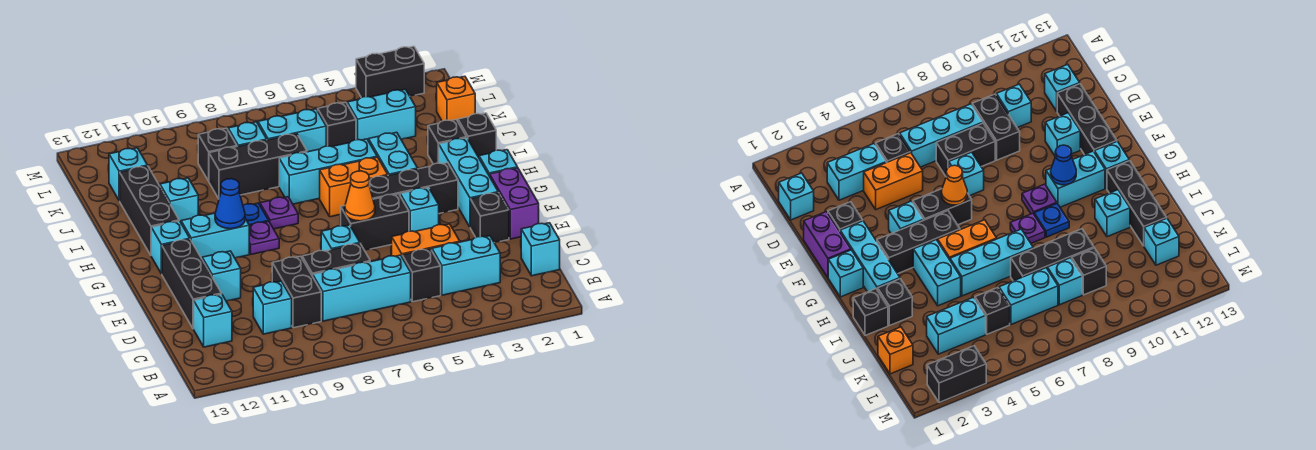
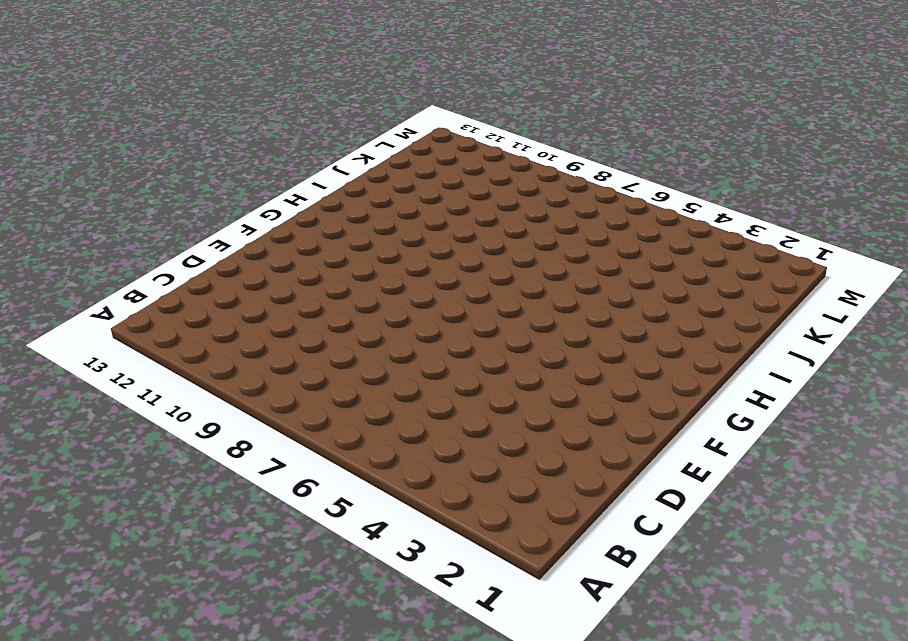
none -> cyan 1x1 brick [521,223,560,276]
none -> cyan 1x2 brick [432,236,500,295]
none -> black 1x1 brick [402,249,441,302]
none -> cyan 1x3 brick [313,255,411,321]

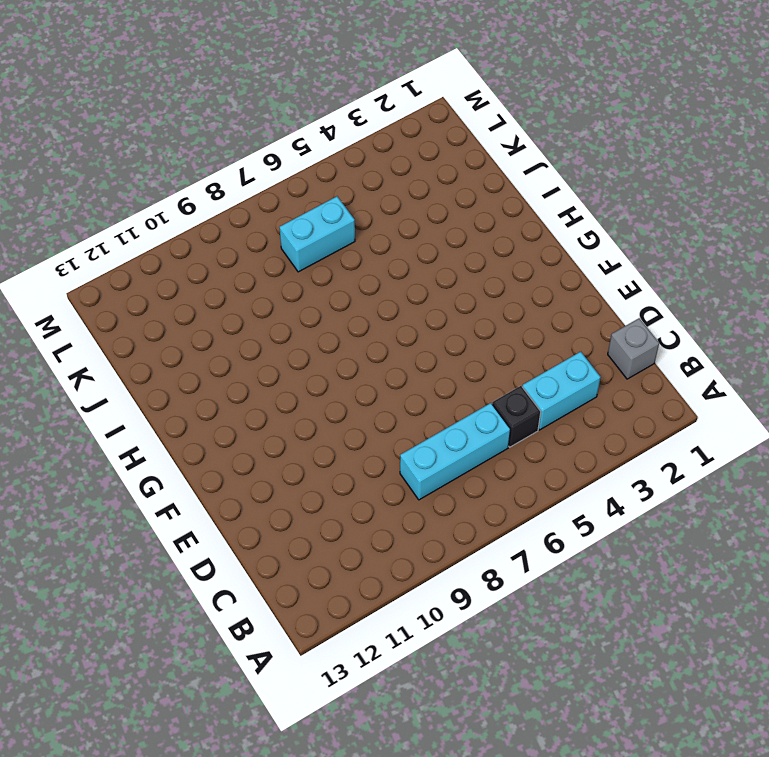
grey 1x1 brick [608,318,659,379] -> cyan 1x1 brick [521,223,560,276]
none -> black 1x2 brick [272,256,321,328]
none -> cyan 1x1 brick [253,281,292,334]
none -> cyan 1x1 brick [194,294,232,347]
none -> orange 1x2 brick [392,224,460,256]

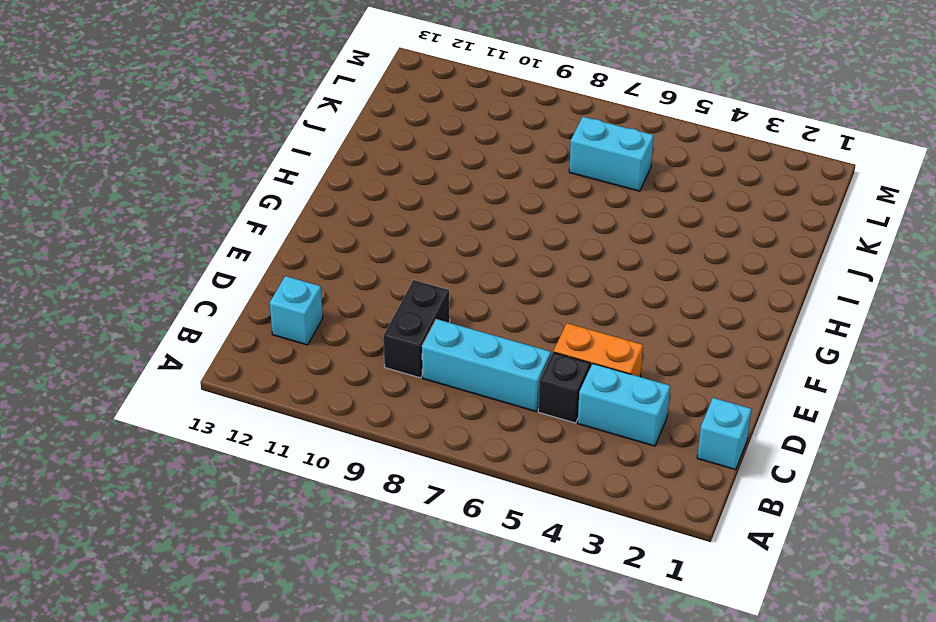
none -> cyan 1x1 brick [253,281,292,334]
none -> black 1x2 brick [302,244,370,276]
none -> black 1x3 brick [162,239,222,329]
none -> purple 1x2 brick [490,168,539,239]

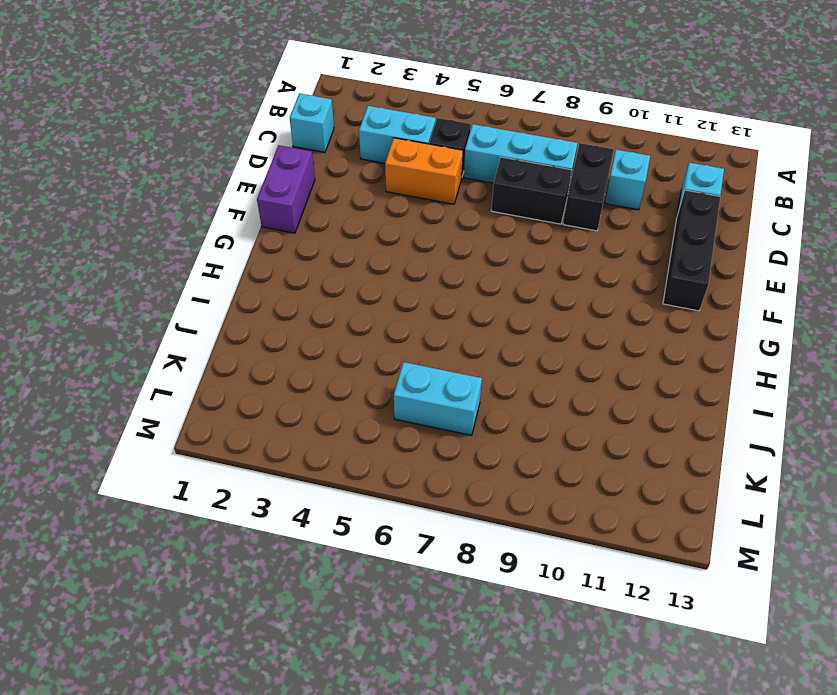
none -> black 1x1 brick [470,193,509,243]
none -> cyan 1x1 brick [321,225,360,251]
none -> cyan 1x1 brick [202,251,241,301]
none -> cyan 1x3 brick [439,138,498,227]

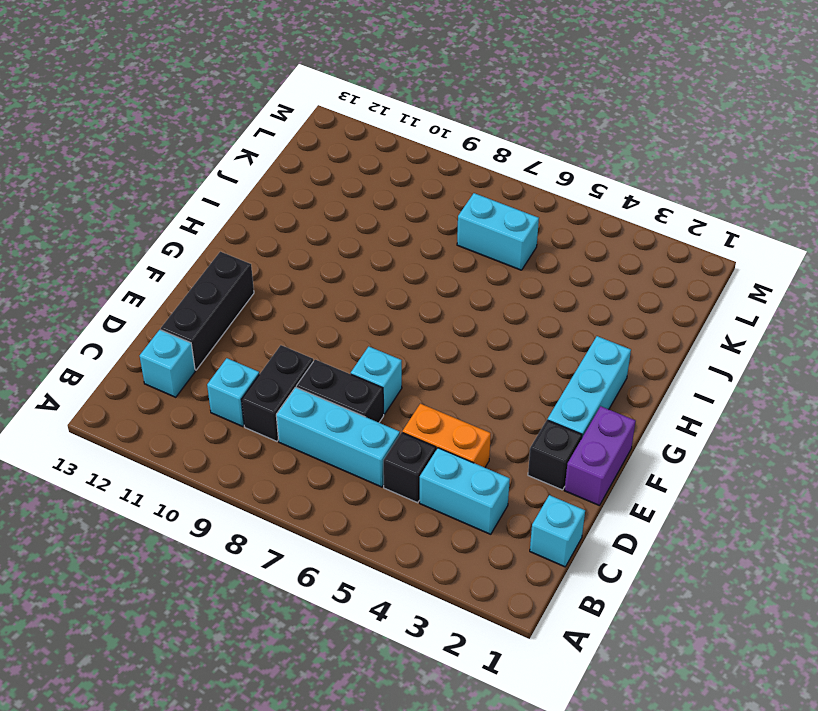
none -> cyan 1x1 brick [202,251,241,301]
none -> cyan 1x1 brick [400,187,439,232]
none -> black 1x2 brick [341,194,409,250]
none -> cyan 1x1 brick [479,150,518,176]

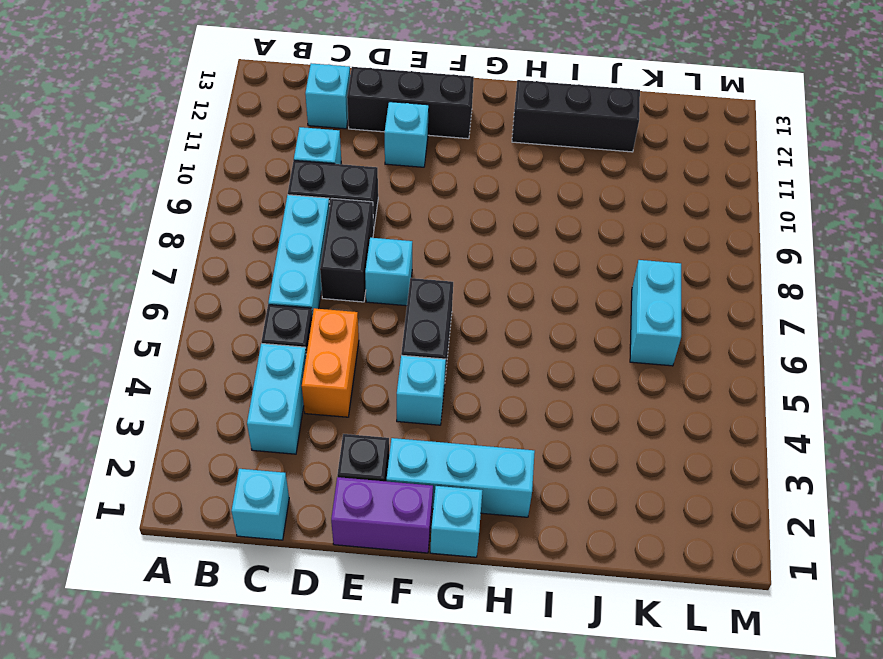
none -> black 1x3 brick [369,163,458,214]
none -> purple 1x1 plate [249,221,279,254]
none -> cyan 1x2 brick [181,213,249,259]
none -> cyan 1x1 brick [151,221,190,274]

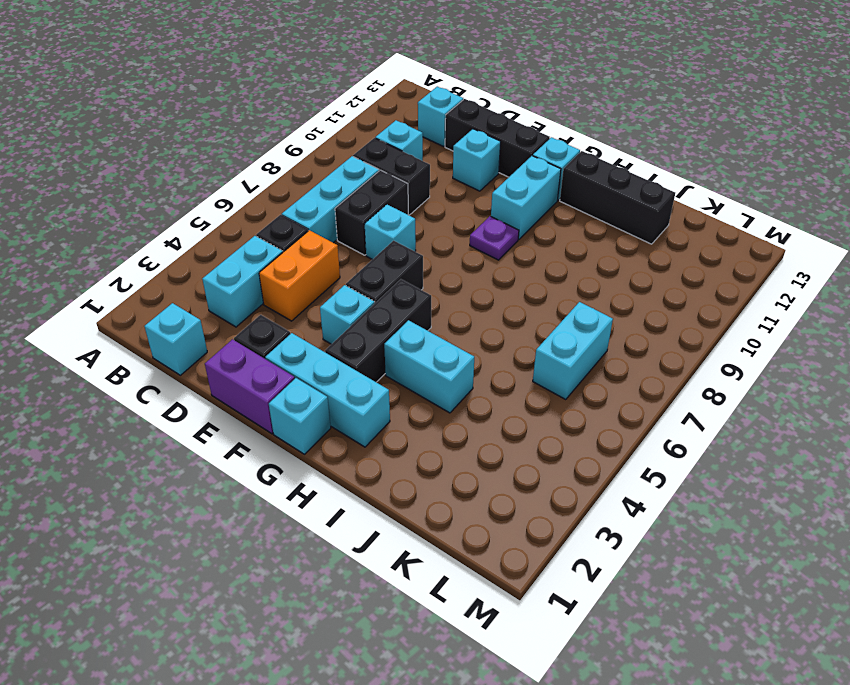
none -> orange 1x2 brick [320,157,388,217]
none -> purple 1x1 plate [260,197,298,229]
none -> blue 1x1 plate [243,203,268,226]
none -> black 1x1 brick [458,113,496,157]

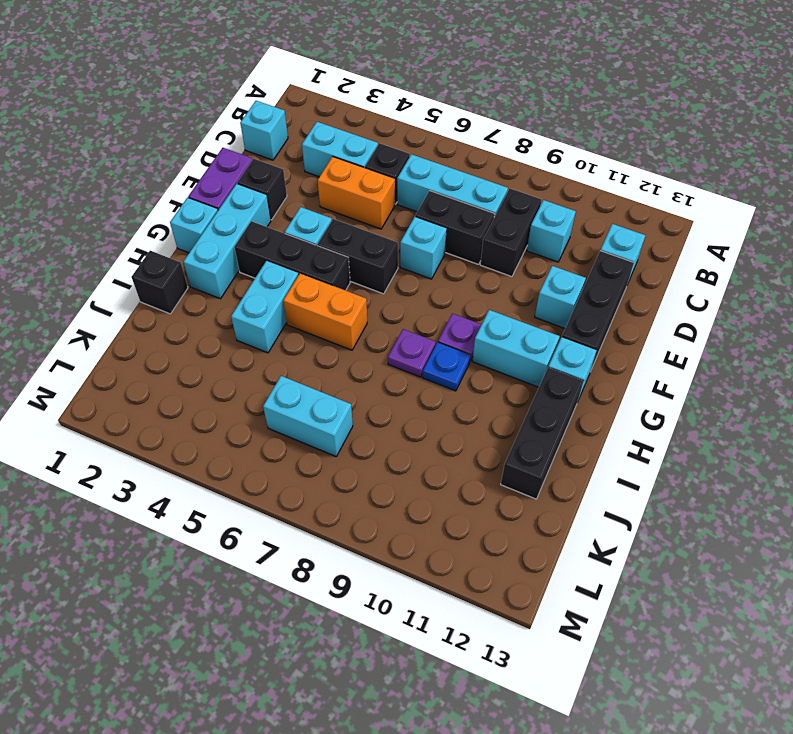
none -> black 1x1 brick [428,120,467,164]
none -> cyan 1x3 brick [279,139,377,204]
none -> cyan 1x1 brick [160,178,198,222]
none -> black 1x3 brick [209,134,307,199]

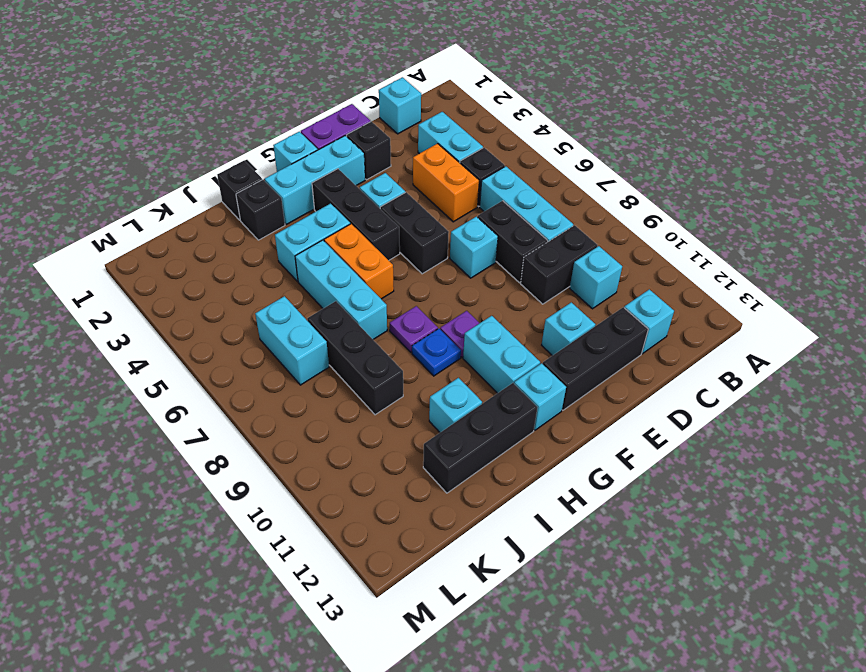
none -> orange 1x1 brick [437,76,475,121]
none -> cyan 1x2 brick [347,89,416,141]
none -> black 1x1 brick [318,102,356,147]
none -> cyan 1x1 brick [228,122,267,146]

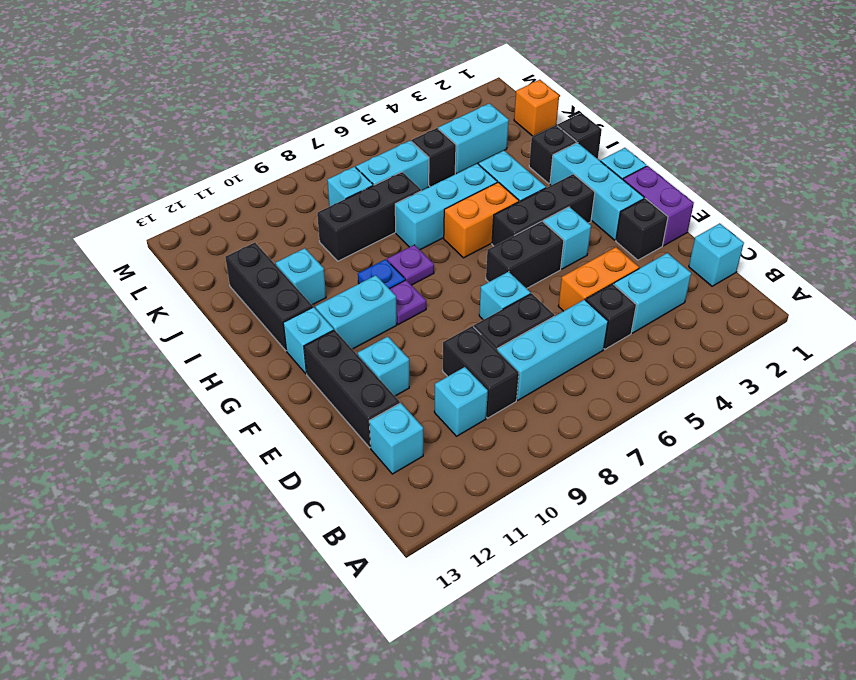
none -> black 1x1 brick [198,128,237,181]
none -> cyan 1x1 brick [109,148,148,201]
none -> black 1x2 brick [356,46,424,98]
none -> orange 1x1 cone [345,171,375,221]

